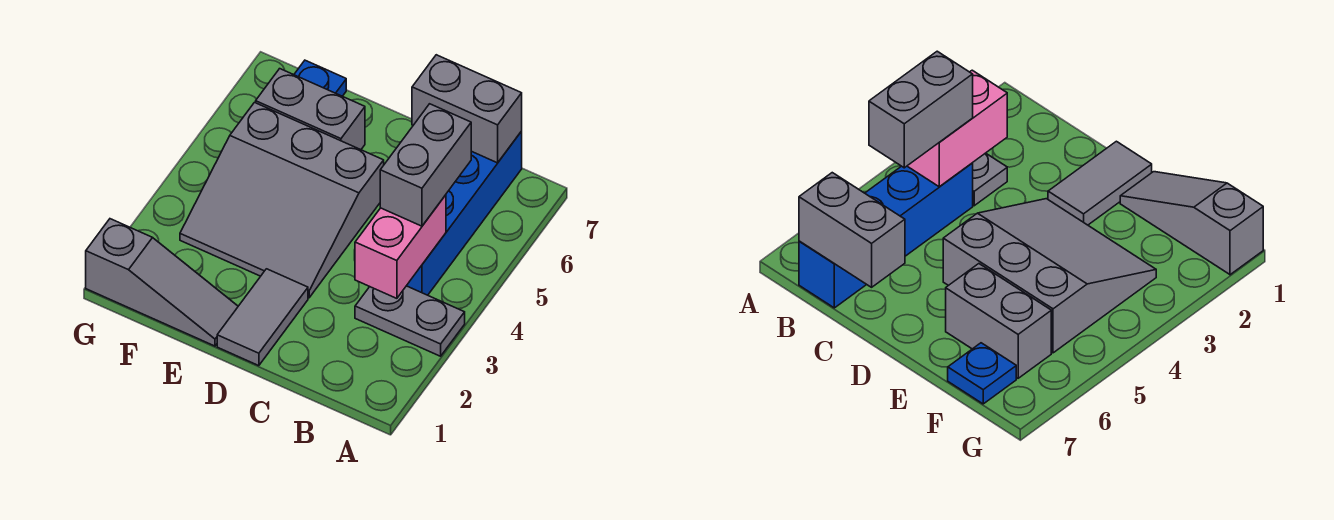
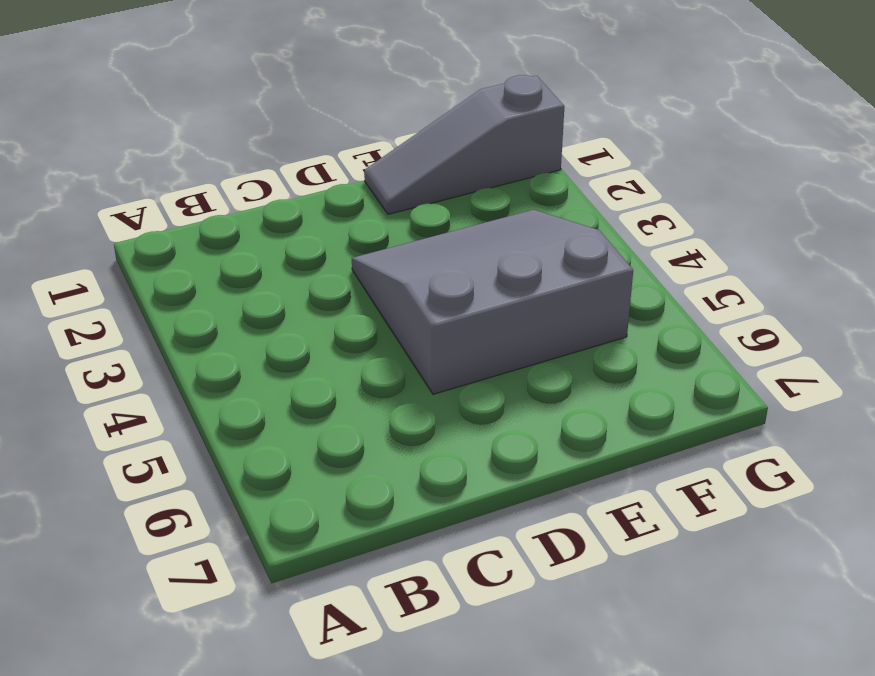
none -> grey 1x2 plate [355,286,465,356]
none -> blue 1x4 brick [407,131,522,295]

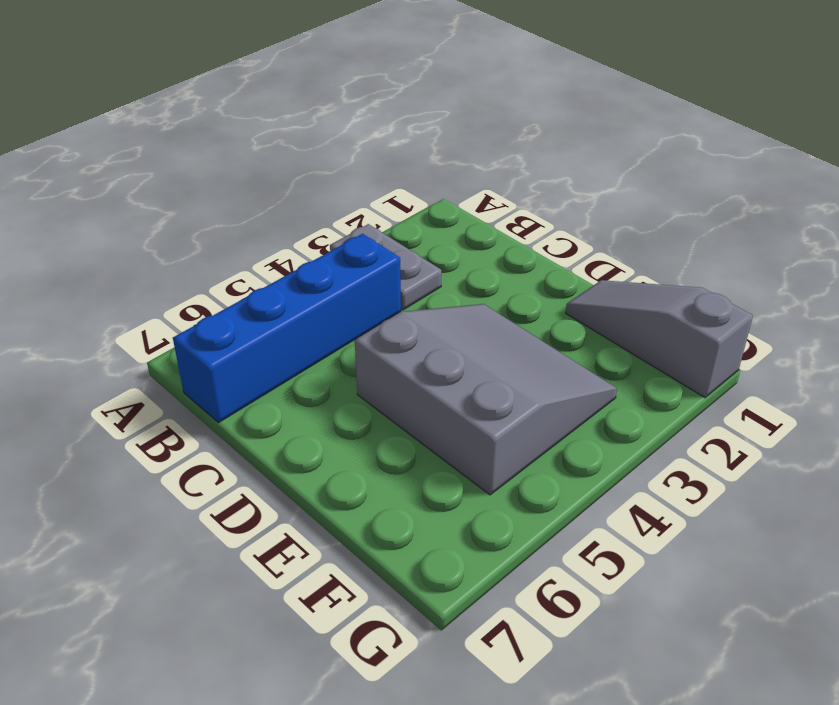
none -> grey 1x2 tile [217,269,308,366]
none -> grey 1x2 brick [256,69,365,150]

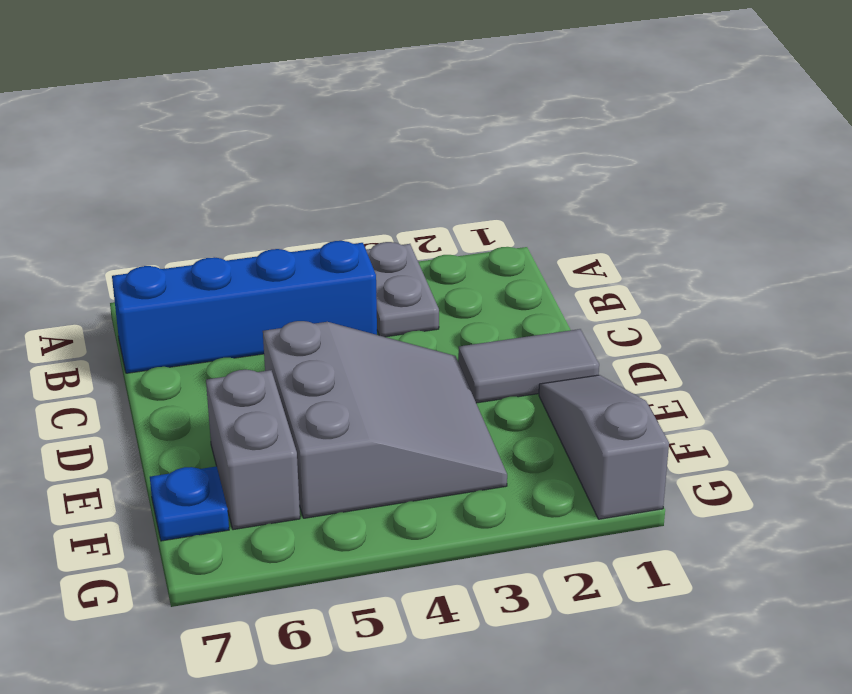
none -> pink 1x2 brick [355,195,446,298]
none -> grey 1x2 brick [412,55,522,163]

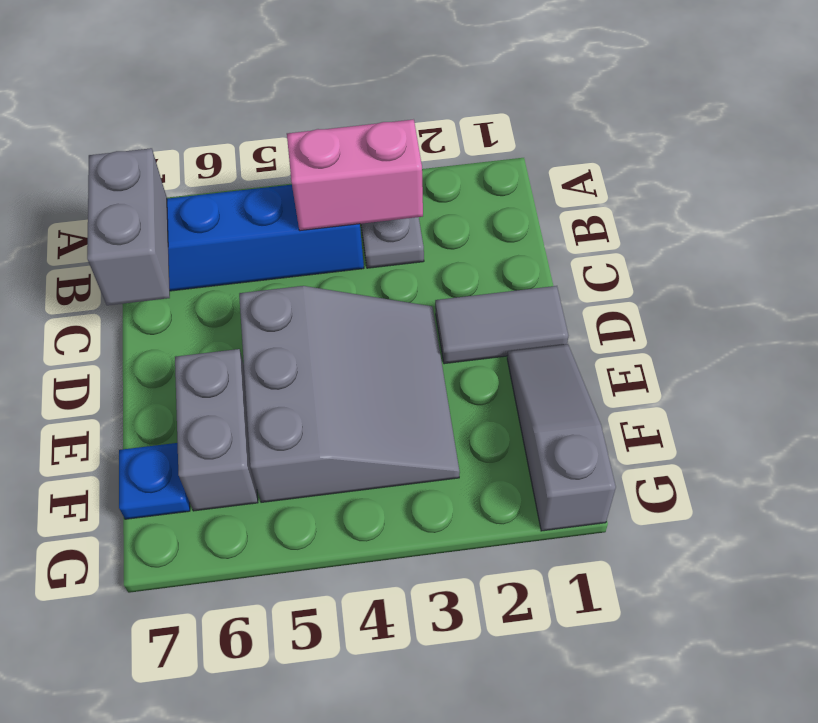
none -> grey 1x2 brick [380,104,471,226]

